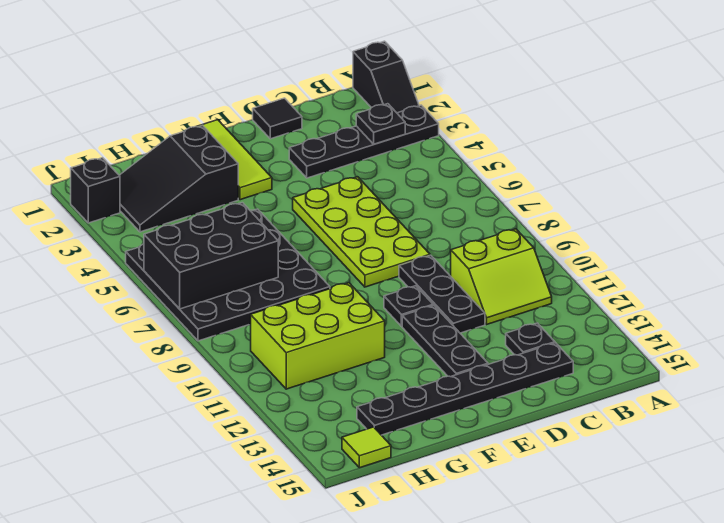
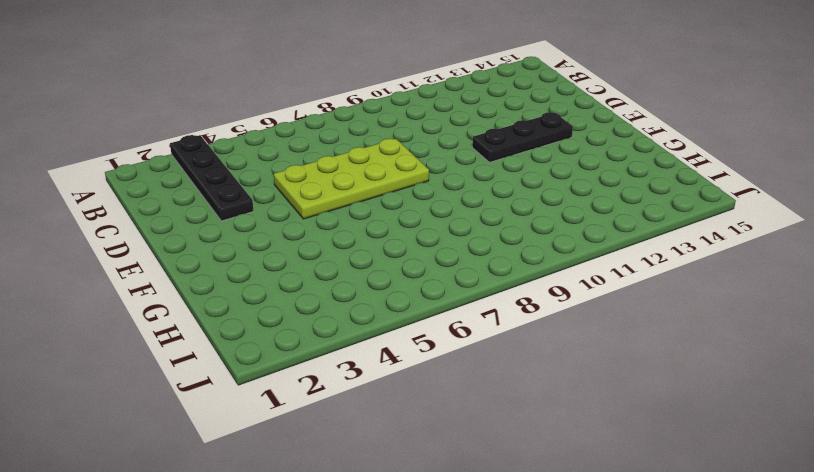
none -> black 1x2 slope [353,41,419,113]
none -> lime 2x2 slope [451,229,552,324]
none -> black 1x1 plate [506,323,555,355]

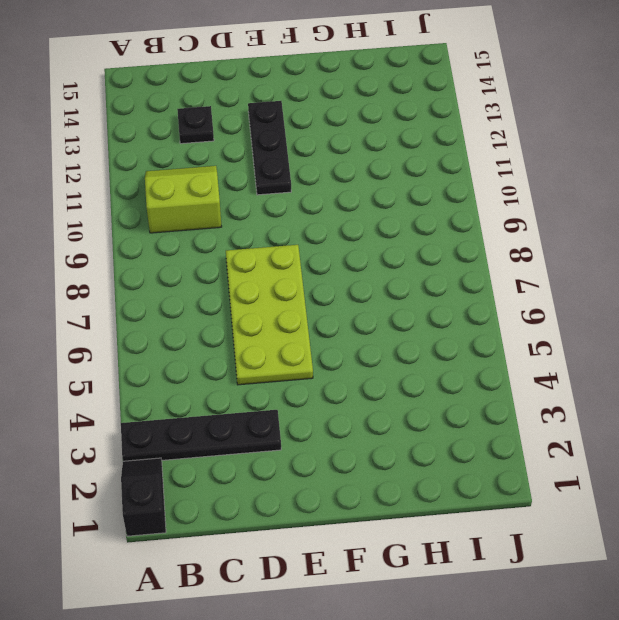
none -> black 1x6 plate [357,343,573,435]
none -> black 1x1 tile [253,98,302,139]
none -> black 1x3 plate [399,255,485,333]

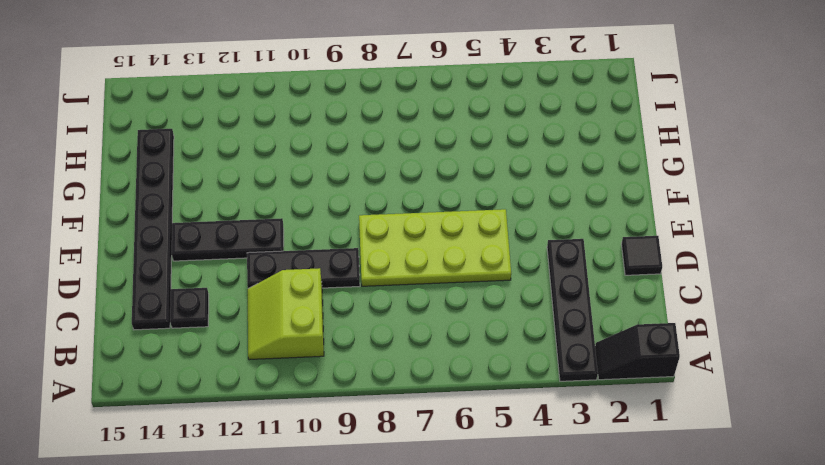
none -> black 1x1 plate [384,286,433,326]
none -> lime 1x3 tile [197,120,272,200]
none -> black 2x3 slope [119,125,238,232]

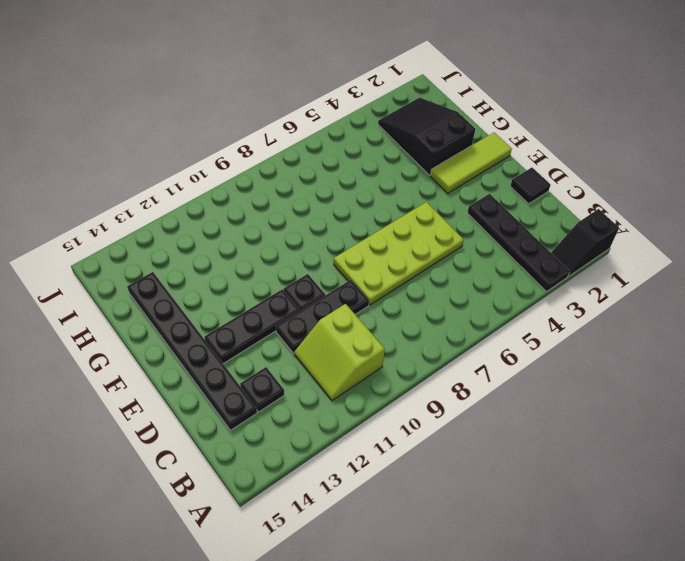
none -> black 4x4 plate [126,209,330,341]
none -> lime 2x3 brick [251,283,385,389]
none -> lime 1x1 tile [342,427,391,468]

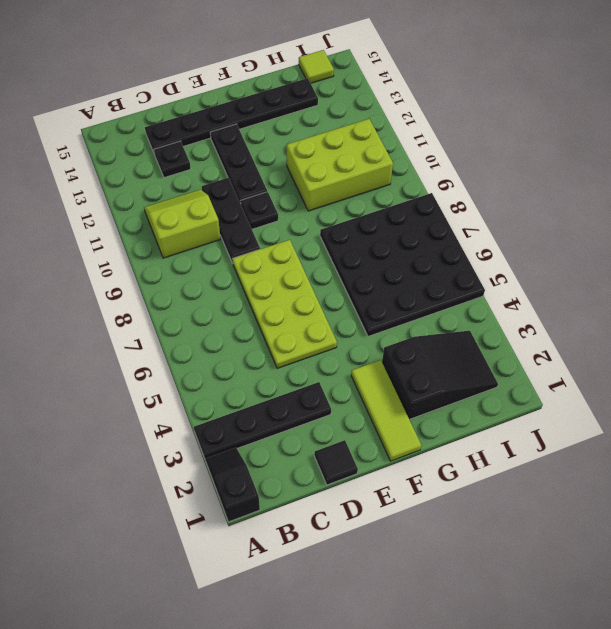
none -> black 1x1 brick [71,158,120,223]
none -> black 1x1 plate [356,104,405,144]
none -> black 2x3 brick [144,203,278,309]

